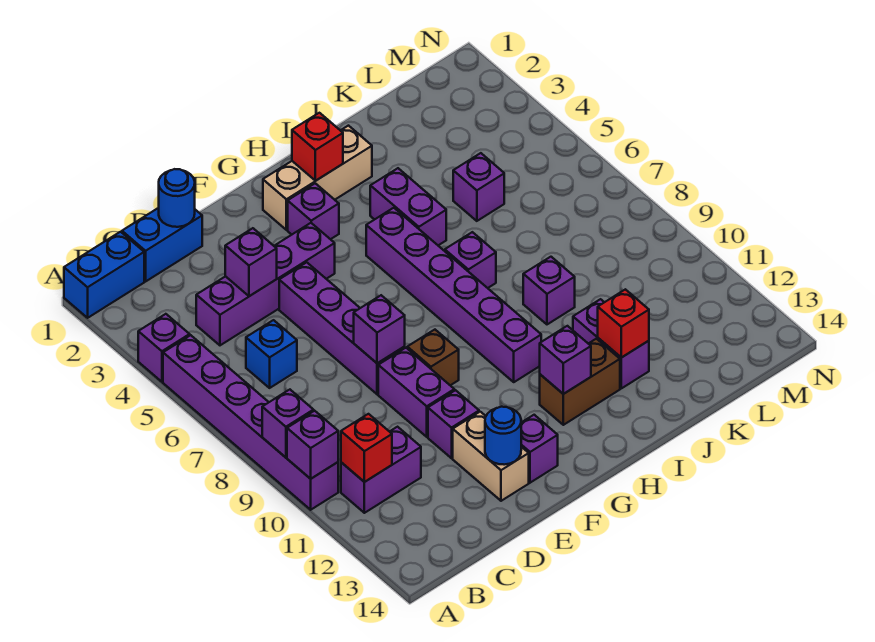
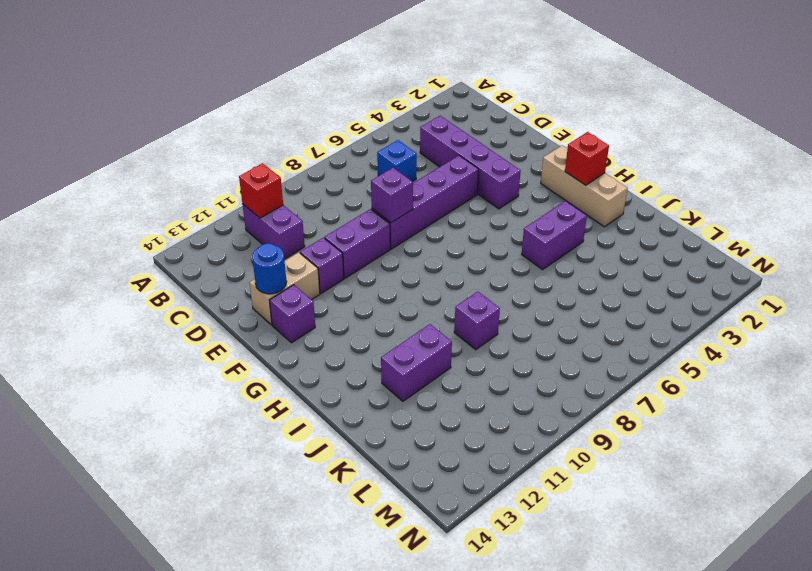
none -> blue 1x2 brick [64,232,144,318]
none -> purple 1x1 brick [138,314,190,382]
none -> purple 1x6 brick [163,335,338,510]
none -> blue 1x2 brick [122,208,202,281]

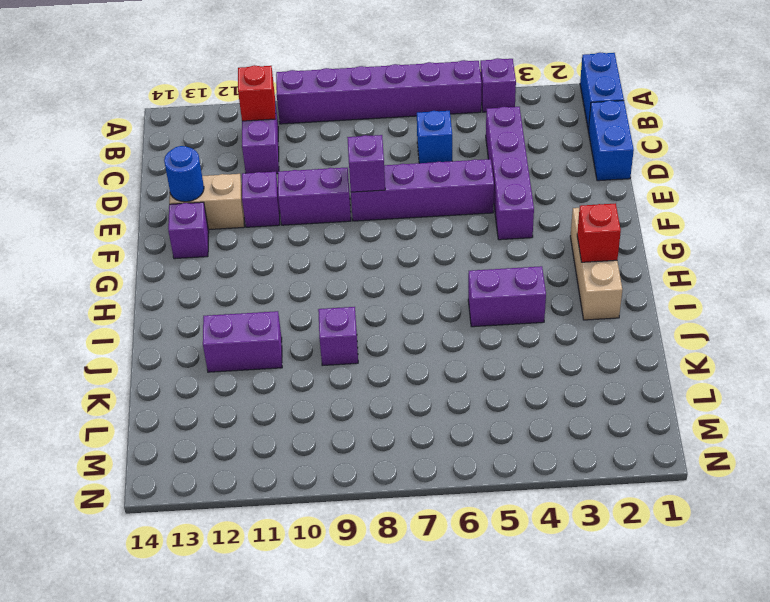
none -> brown 1x1 brick [407,330,459,385]
none -> purple 1x1 brick [288,183,339,239]
none -> purple 1x6 brick [366,208,541,382]
none -> brown 1x2 brick [540,339,620,425]

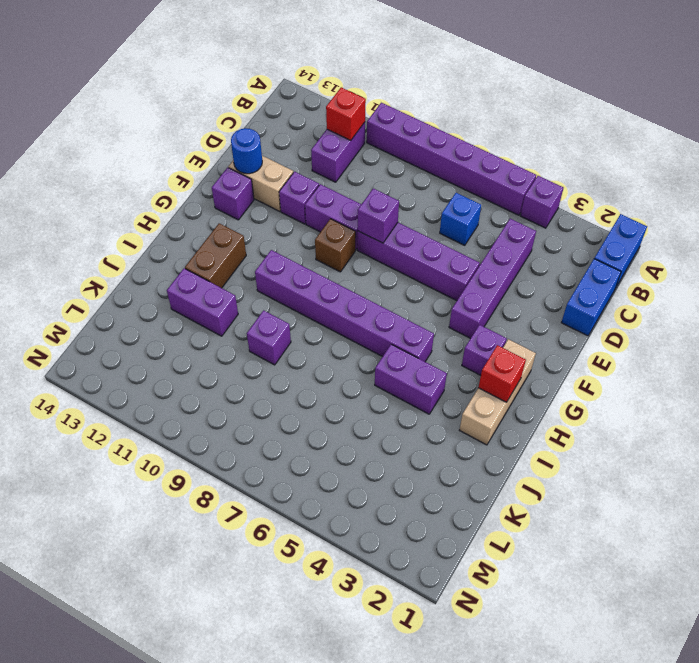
none -> purple 1x1 brick [445,232,496,288]
none -> purple 1x1 brick [453,153,504,221]
none -> purple 1x1 brick [262,390,314,457]
none -> purple 1x1 brick [287,411,338,479]

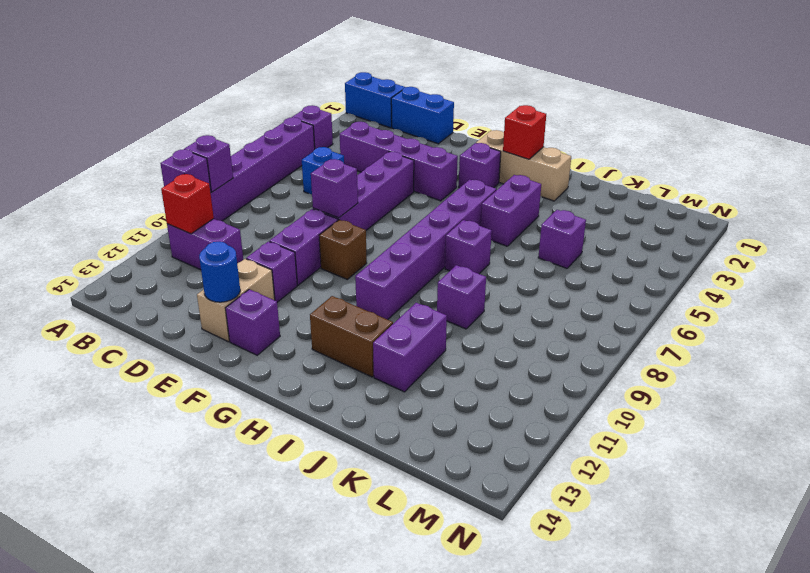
none -> blue 1x1 round brick [159,169,195,227]
none -> purple 1x1 brick [225,228,277,296]
none -> purple 1x1 brick [540,326,591,394]
none -> red 1x1 brick [598,289,649,358]

